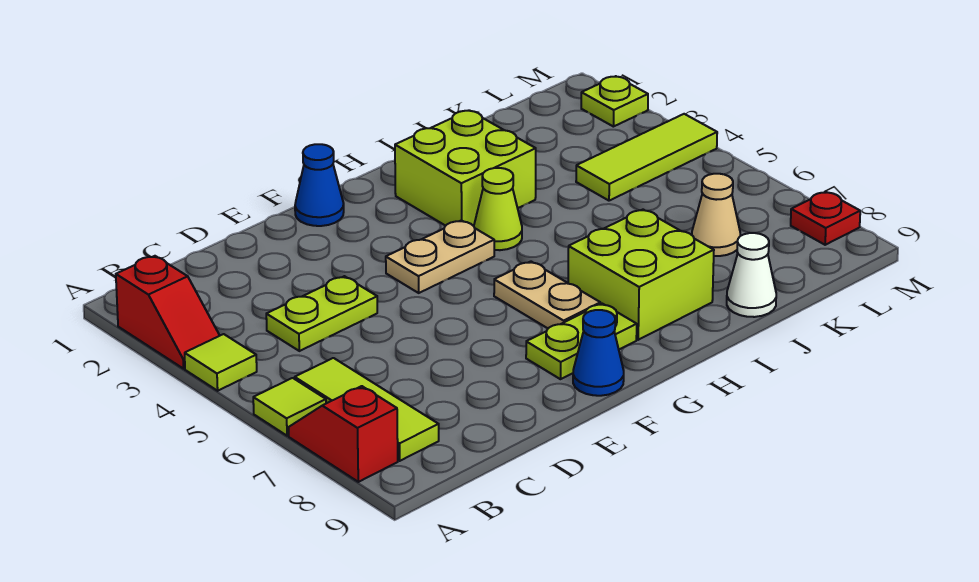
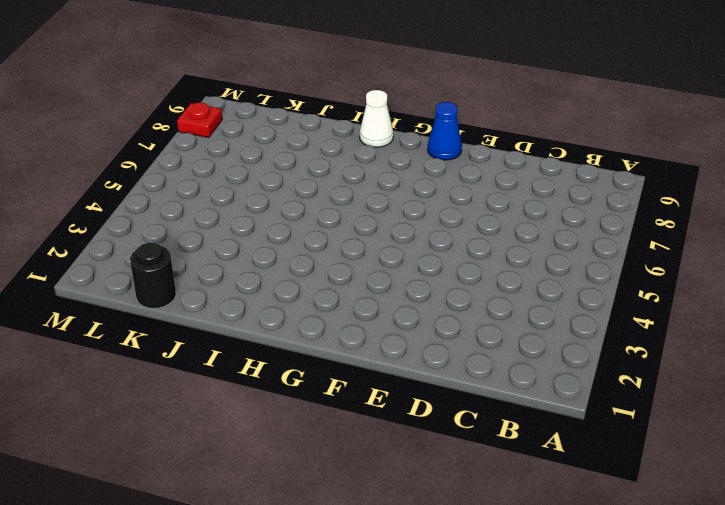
white 1x1 cone [360,90,393,147] -> white 1x1 cone moved to [727,233,776,317]
black 1x1 round brick [130,243,176,309] -> none
none -> red 1x2 slope [116,256,220,369]
none -> lime 1x1 tile [185,334,257,391]
none -> lime 1x1 tile [253,378,326,436]

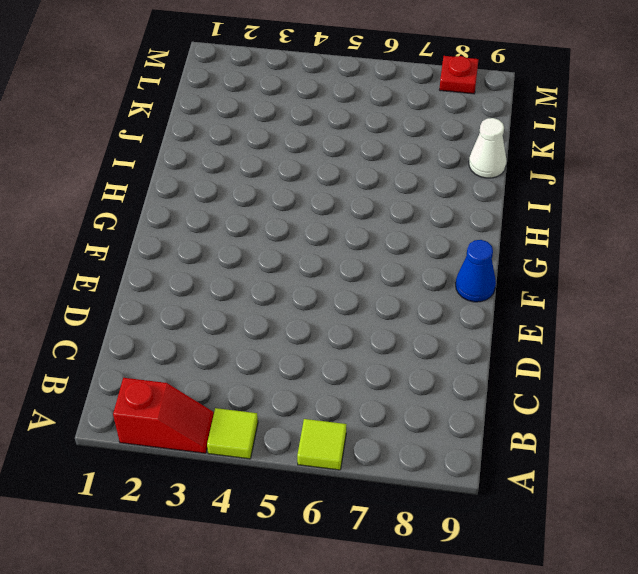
none -> red 1x2 slope [289,386,398,482]
none -> lime 1x3 tile [295,358,439,461]
none -> lime 1x2 plate [266,276,377,351]

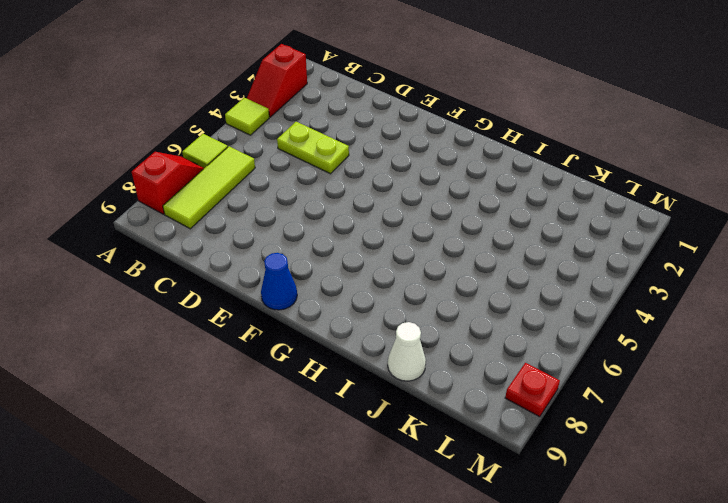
none -> blue 1x1 cone [295,144,344,226]
none -> tan 1x2 plate [386,220,494,293]
none -> lime 1x2 plate [526,304,637,379]

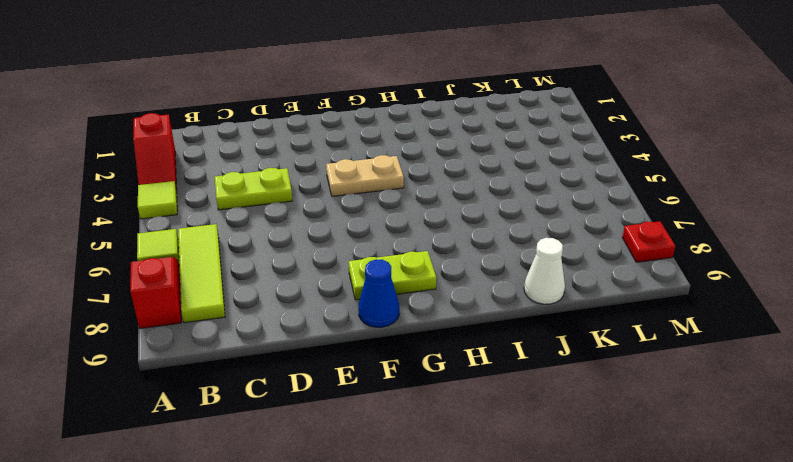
none -> blue 1x1 cone [295,144,344,226]
none -> tan 1x2 plate [494,262,600,328]
none -> lime 2x2 brick [395,111,536,226]

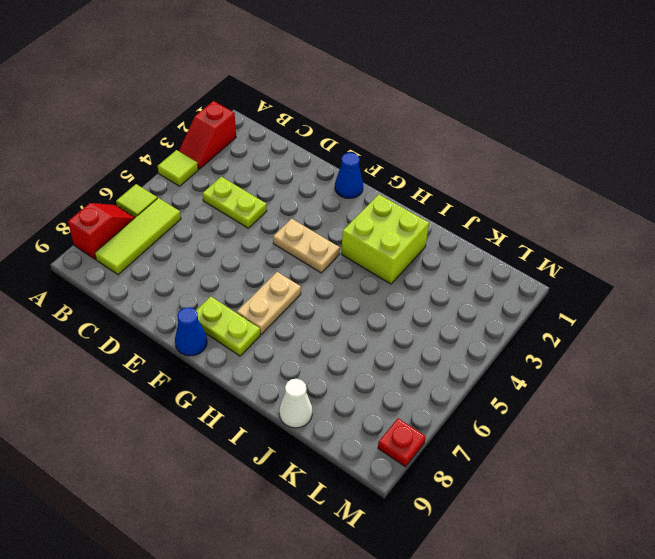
none -> lime 1x1 cone [474,168,522,250]
none -> lime 2x2 brick [568,210,714,340]
none -> lime 1x3 tile [576,114,717,201]

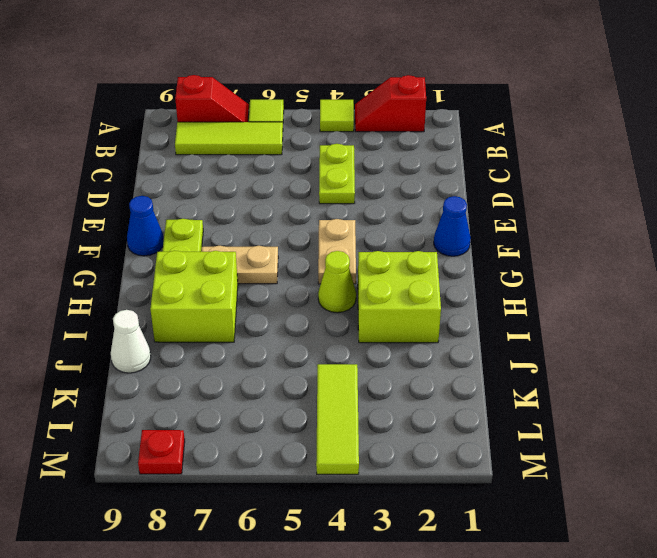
none -> tan 1x1 cone [692,174,740,256]
none -> lime 1x1 plate [581,76,648,127]

